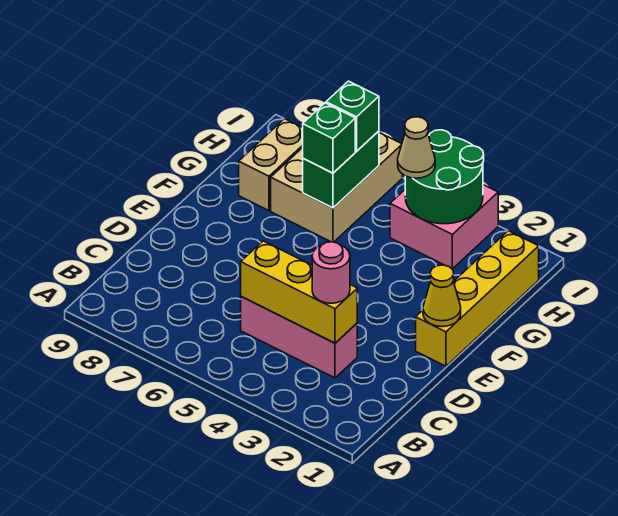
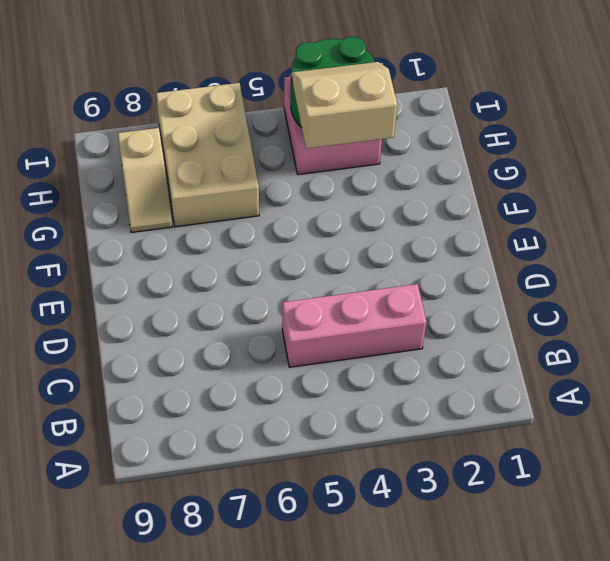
tan 2x2 slope [292,62,397,149] -> tan 1x1 cone [398,117,435,178]
tan 1x2 slope [118,128,172,233] -> tan 1x2 brick [239,119,303,211]
none -> yellow 1x4 brick [416,231,539,366]
none -> yellow 1x3 brick [241,241,357,343]
none -> yellow 1x1 cone [423,265,461,327]

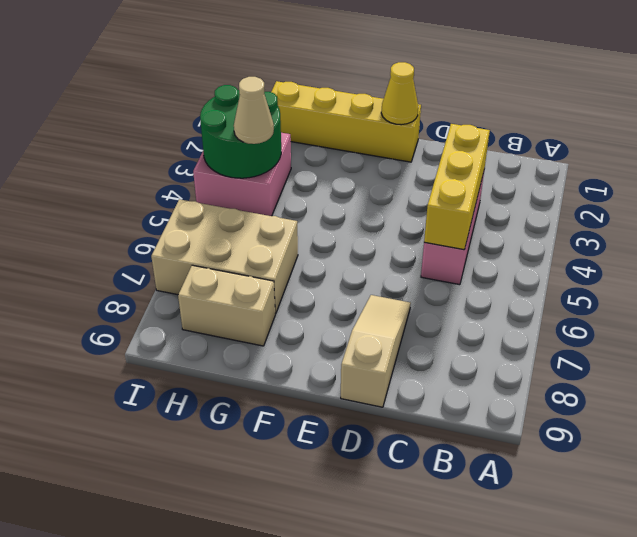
tan 1x3 slope [341,295,411,407] -> none
none -> green 1x2 brick [303,131,379,208]
none -> pink 1x1 round brick [312,242,350,303]
none -> green 1x1 brick [303,103,355,173]

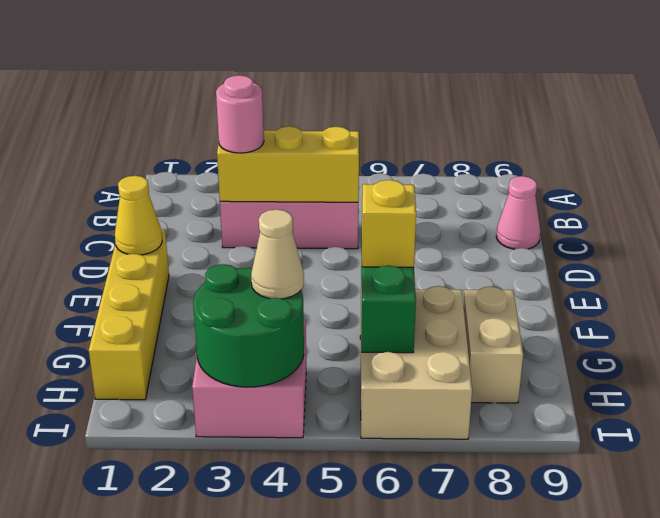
pink 1x1 cone [496,176,540,249] -> none
yellow 1x1 brick [362,180,416,267] -> green 1x1 brick [303,103,355,173]
none -> green 1x1 brick [326,81,379,151]

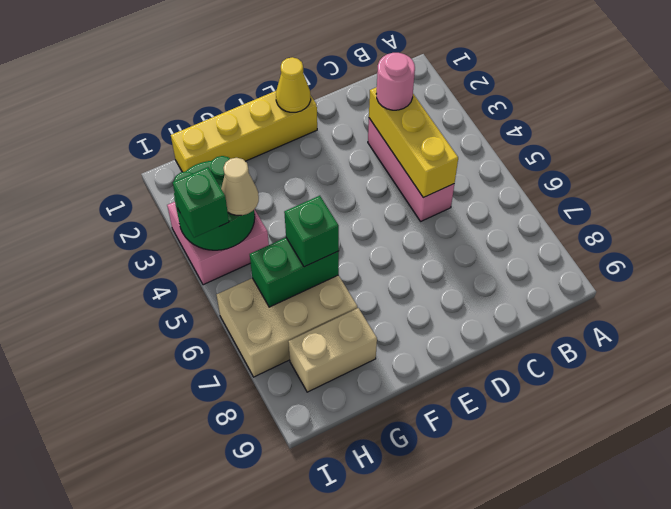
green 1x1 brick [173,167,229,238] -> green 1x1 brick moved to [326,81,379,151]

